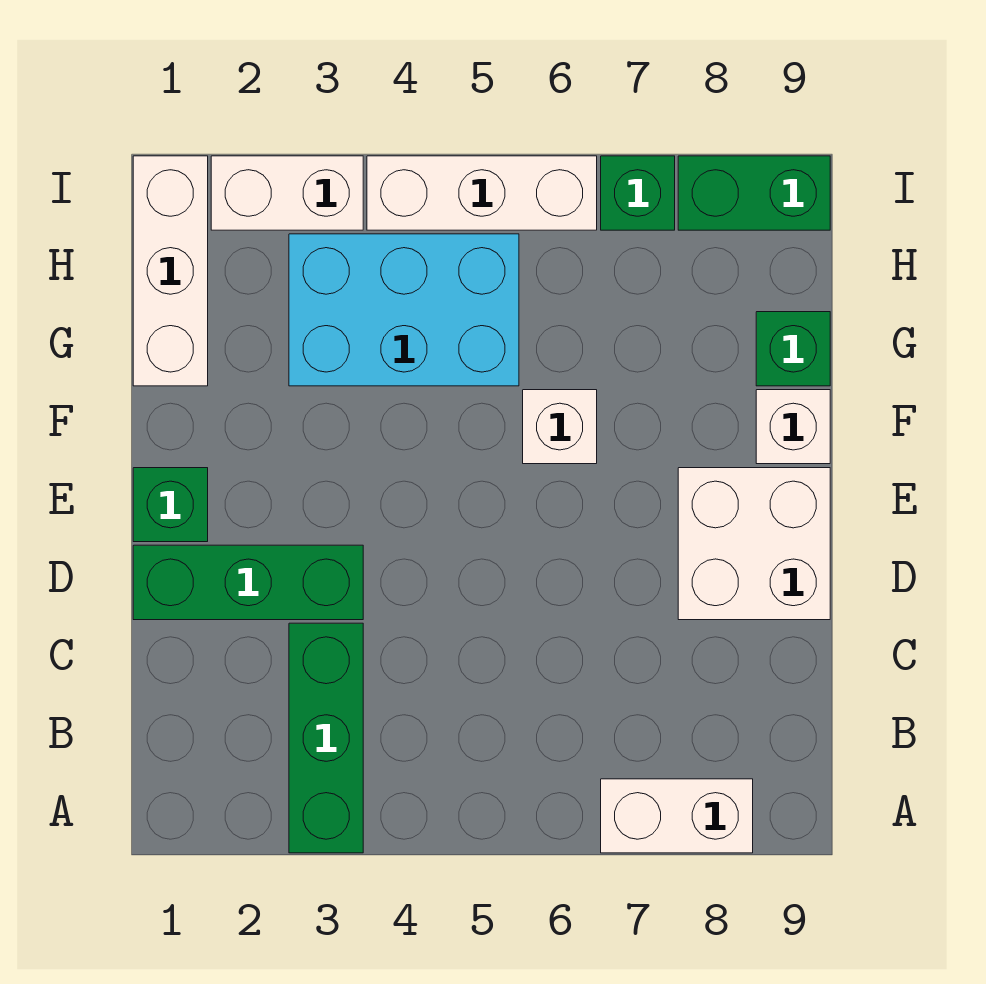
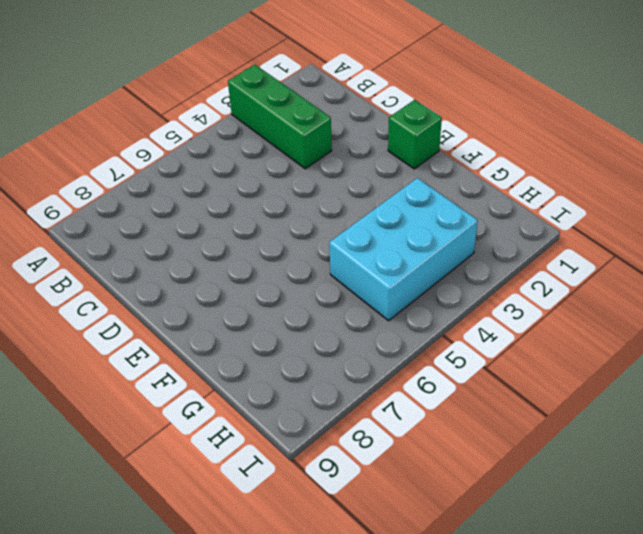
none -> white 1x2 brick [601,779,753,853]
none -> green 1x3 brick [133,545,363,620]
none -> white 2x2 brick [678,468,830,620]

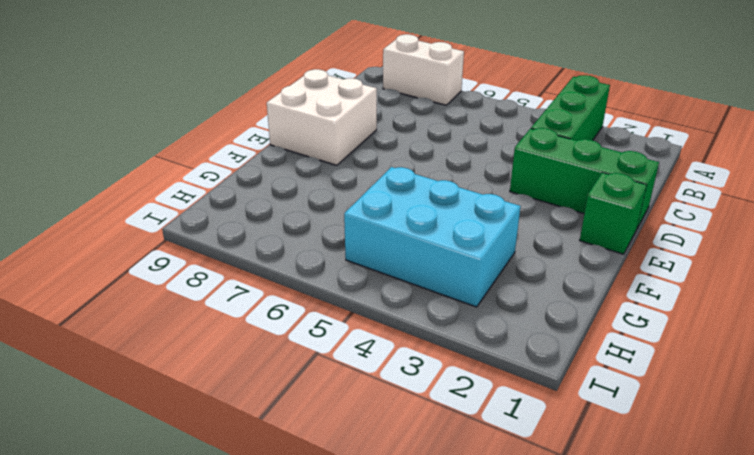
none -> white 1x1 brick [523,390,597,464]
none -> white 1x1 brick [756,390,830,464]
none -> white 1x3 brick [133,156,208,386]

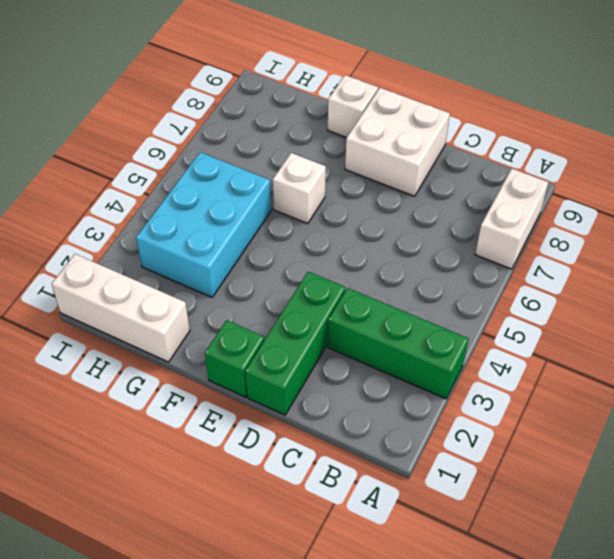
none -> green 1x1 brick [756,312,830,386]
none -> white 1x2 brick [211,156,363,230]
none -> white 1x3 brick [367,156,597,230]

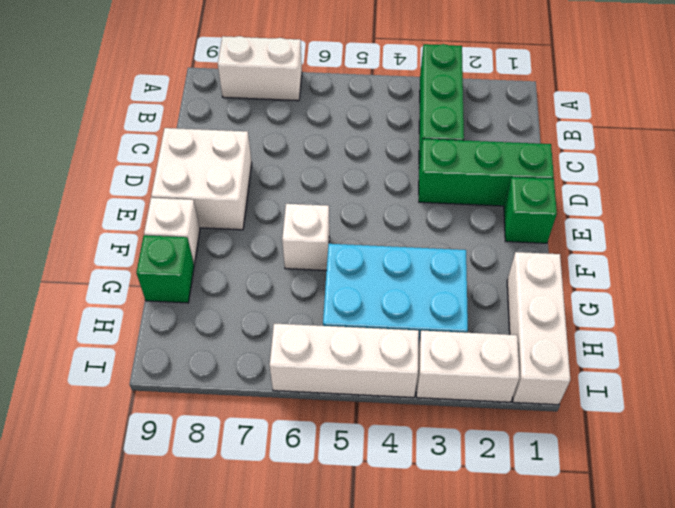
none -> green 1x1 brick [601,156,675,230]
none -> green 1x2 brick [678,156,830,230]

